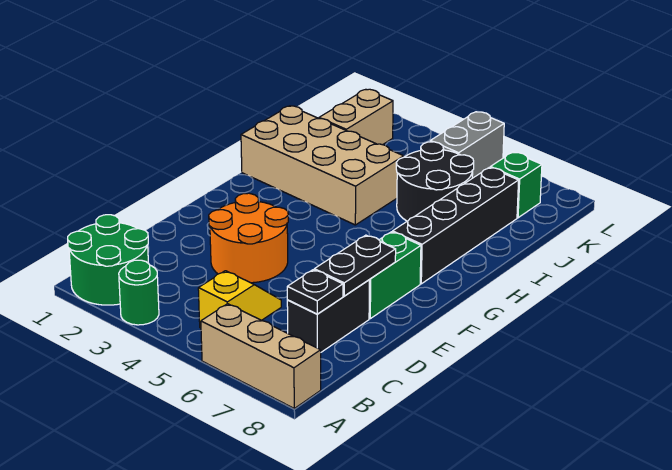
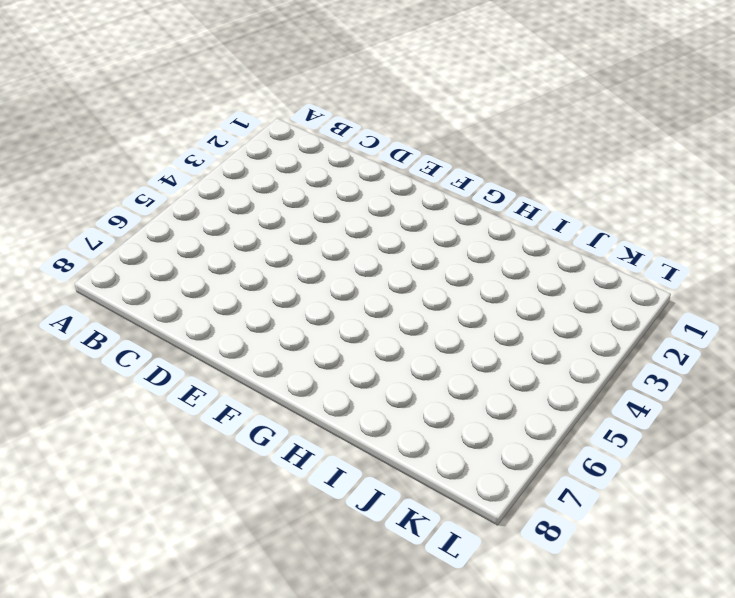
none -> green 2x2 round brick [68,215,148,305]
none -> green 1x1 round brick [119,260,159,325]
none -> tan 1x3 brick [201,304,321,408]

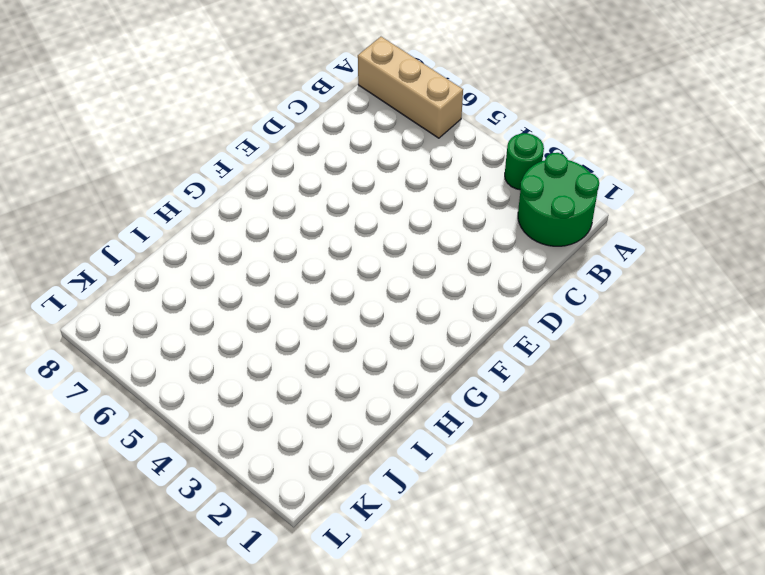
none -> yellow 1x2 slope [198,271,281,328]
none -> black 1x2 brick [287,280,369,352]
none -> orange 2x2 round brick [209,193,288,283]

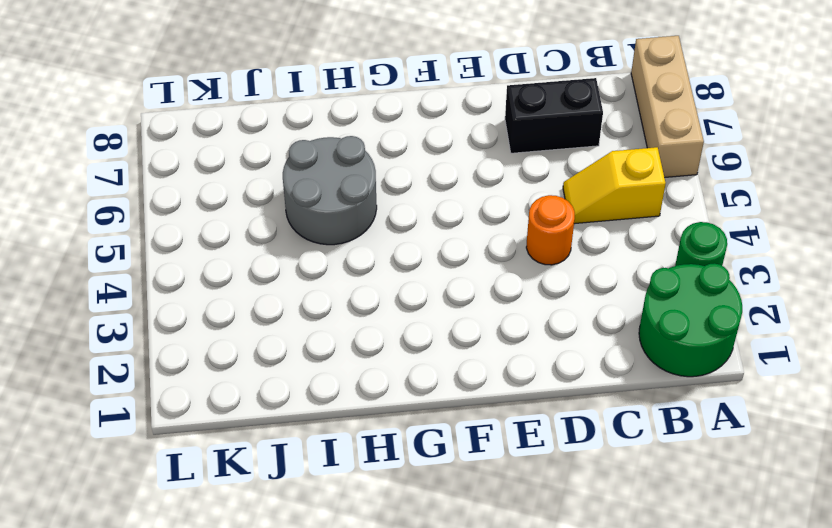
orange 1x1 round brick [526,195,575,265] -> orange 2x2 round brick [209,193,288,283]
grey 2x2 round brick [283,136,377,245] -> black 2x2 round brick [396,142,474,221]
none -> green 1x2 brick [369,232,421,319]
none -> black 1x4 brick [393,167,519,284]
none -> tan 2x4 brick [241,106,404,225]

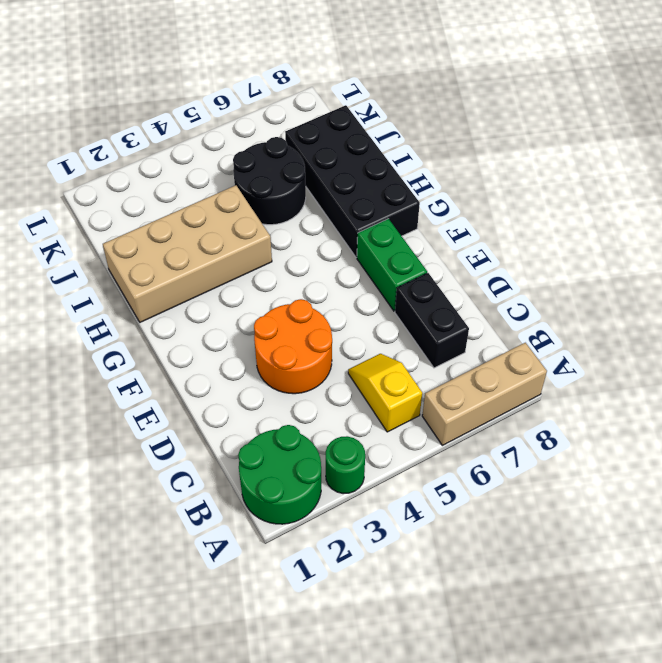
black 2x4 brick [285,105,420,257] -> black 1x4 brick [393,167,519,284]
none -> tan 1x2 brick [319,89,393,145]
none -> grey 1x2 brick [430,112,504,178]
none -> green 1x1 brick [490,152,542,218]

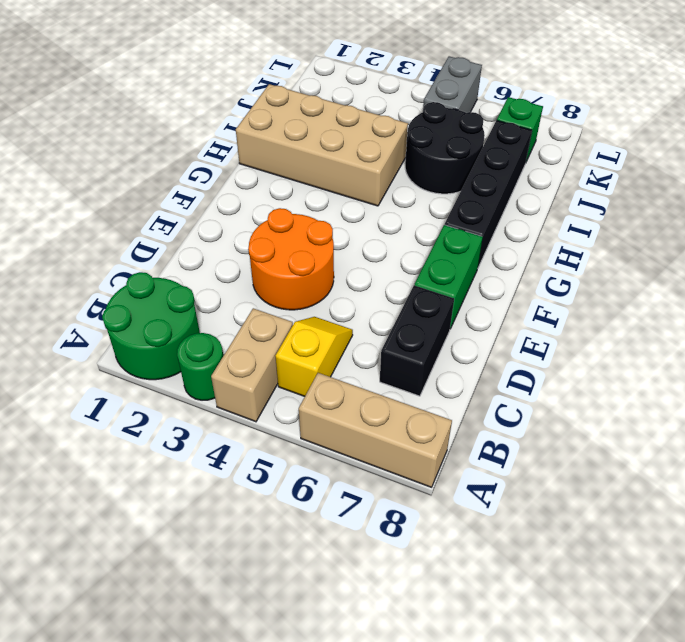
tan 1x2 brick [211,308,293,422] -> tan 1x2 brick moved to [319,89,393,145]
none -> black 1x1 plate [287,270,343,314]
none -> black 1x2 plate [314,235,396,296]

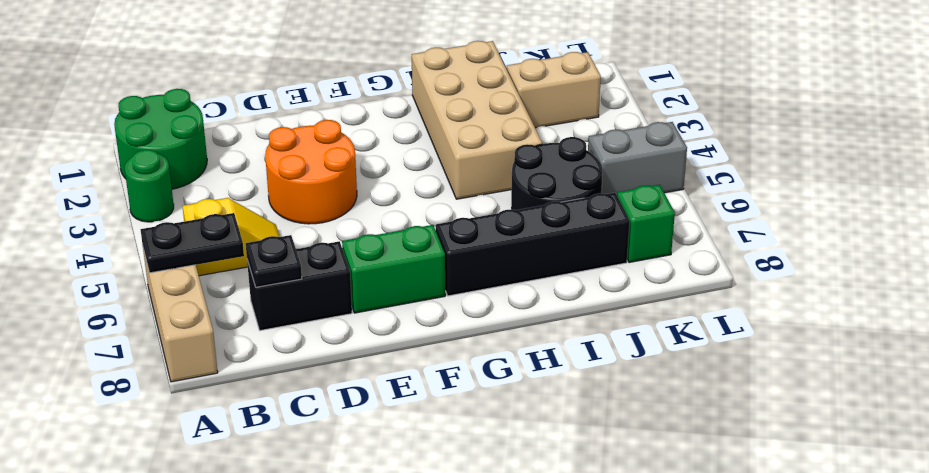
black 1x2 plate [140,213,244,273] -> black 1x2 plate moved to [314,235,396,296]

